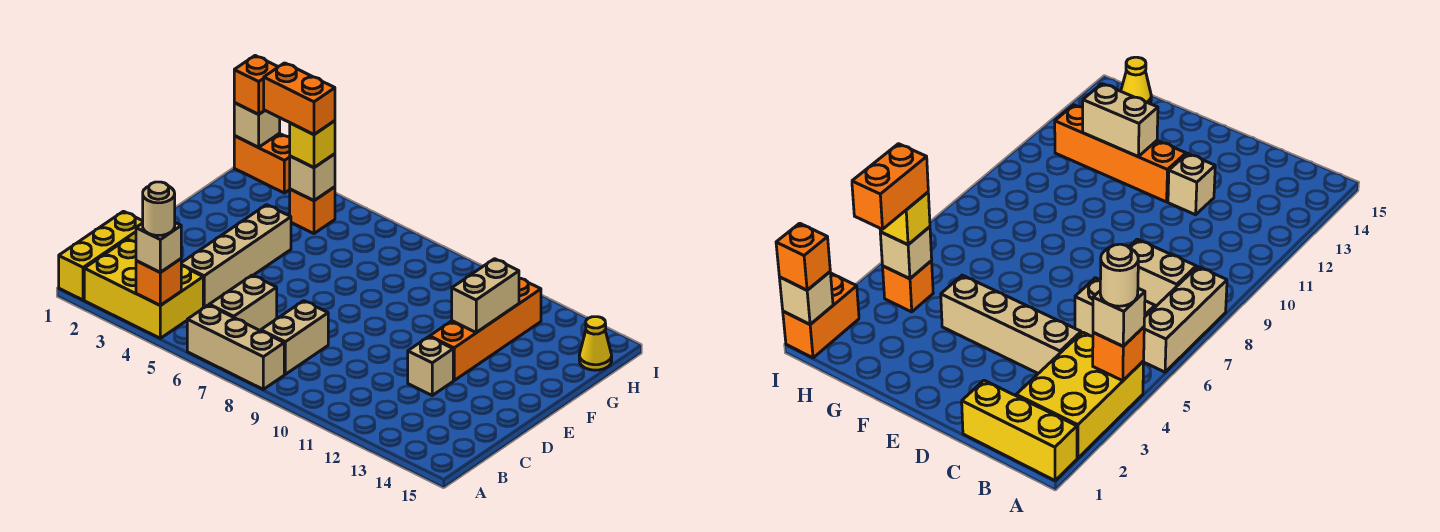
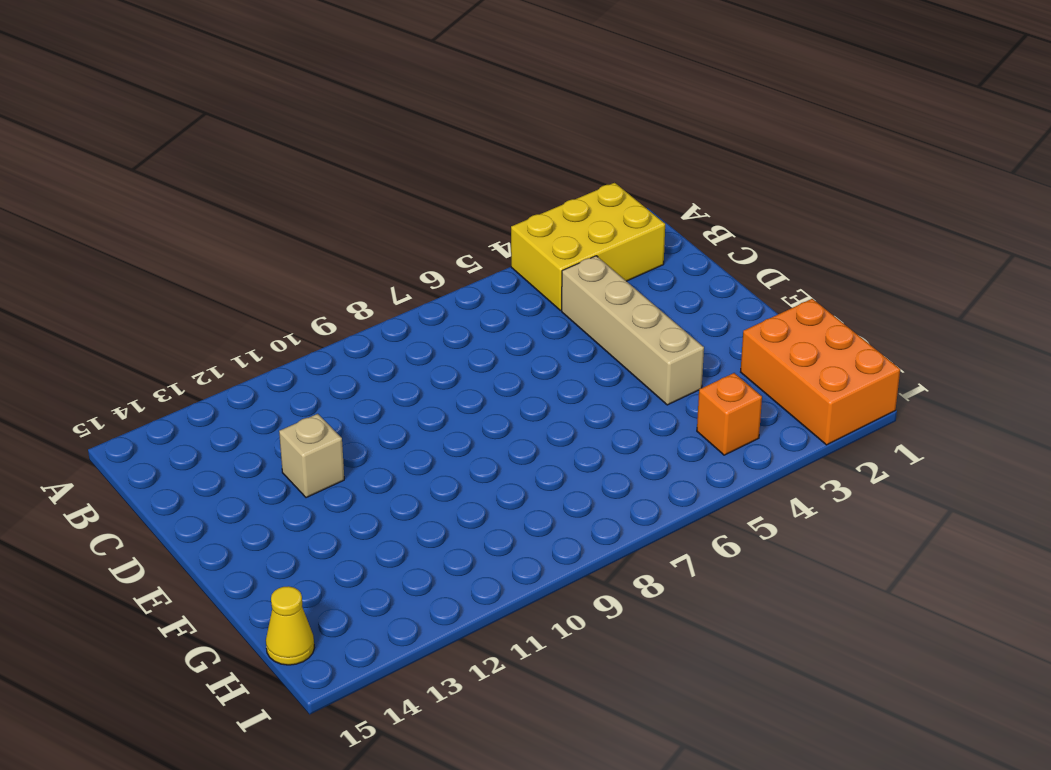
orange 2x3 brick [741,299,900,445] -> orange 1x2 brick [234,134,290,193]
none -> yellow 1x3 brick [59,211,143,300]
none -> tan 1x3 brick [187,305,284,389]
none -> tan 1x2 brick [209,275,277,331]

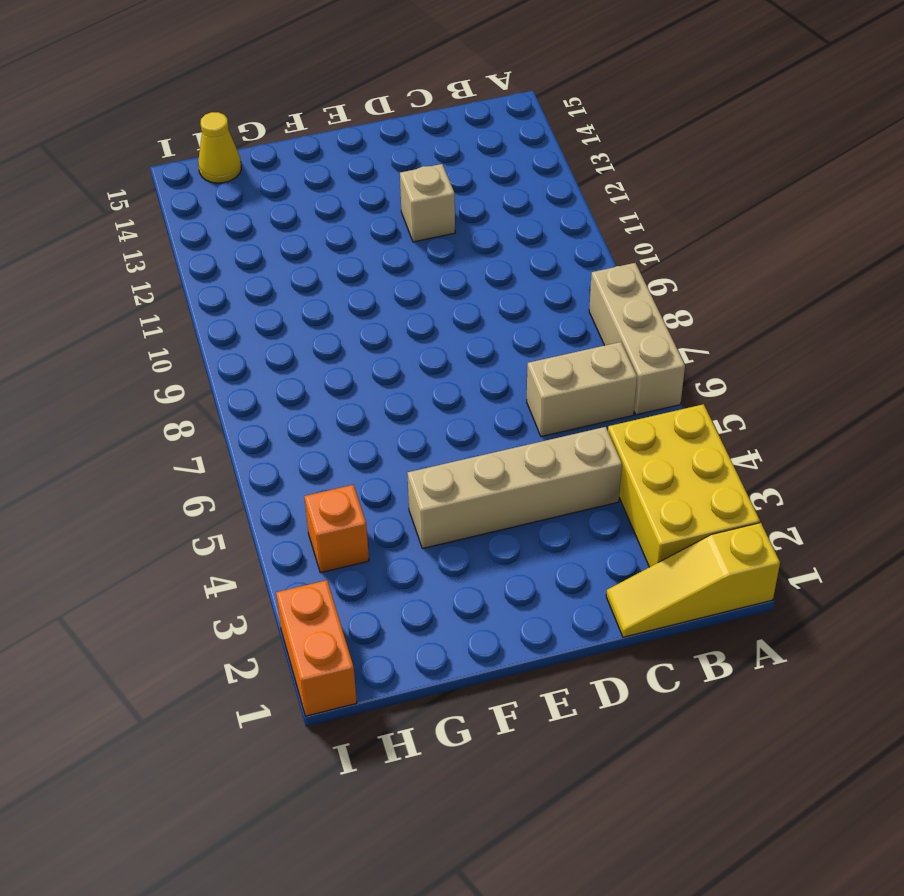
yellow 1x3 slope [606,523,780,637] -> yellow 1x3 brick [59,211,143,300]
none -> tan 1x2 brick [261,301,328,374]
none -> orange 1x4 brick [430,278,541,380]
none -> orange 1x1 brick [136,259,181,305]

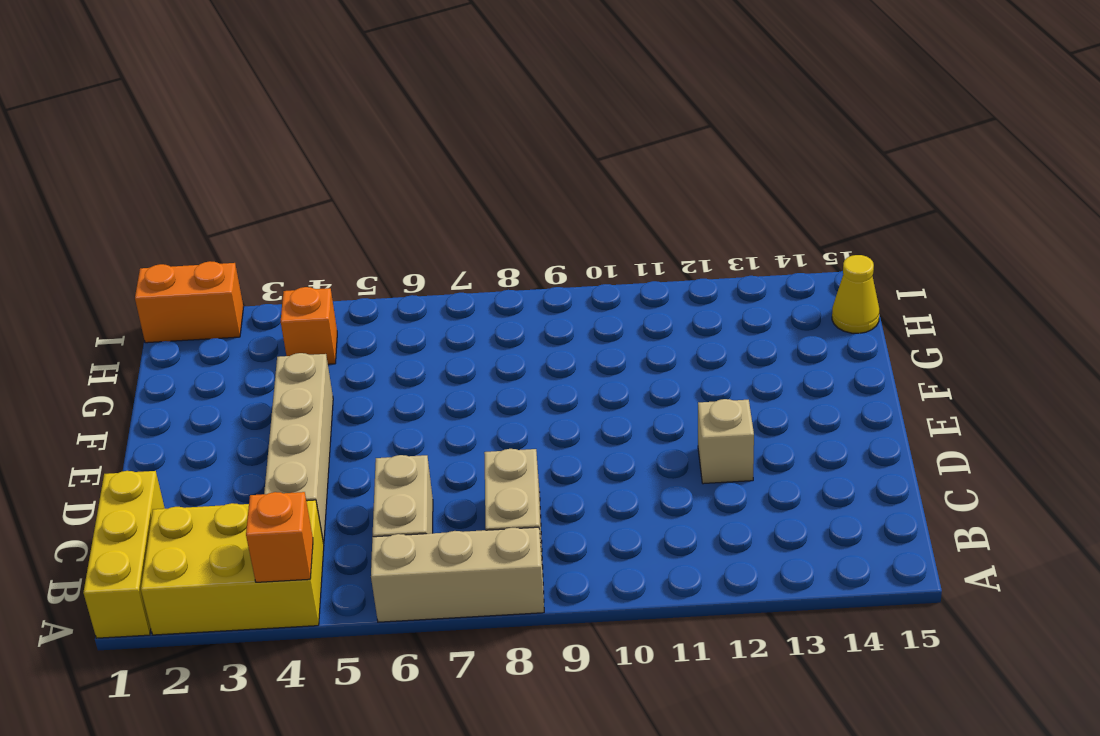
none -> orange 1x4 brick [430,278,541,380]
none -> tan 1x2 brick [452,259,519,333]
none -> tan 1x1 brick [290,154,335,201]

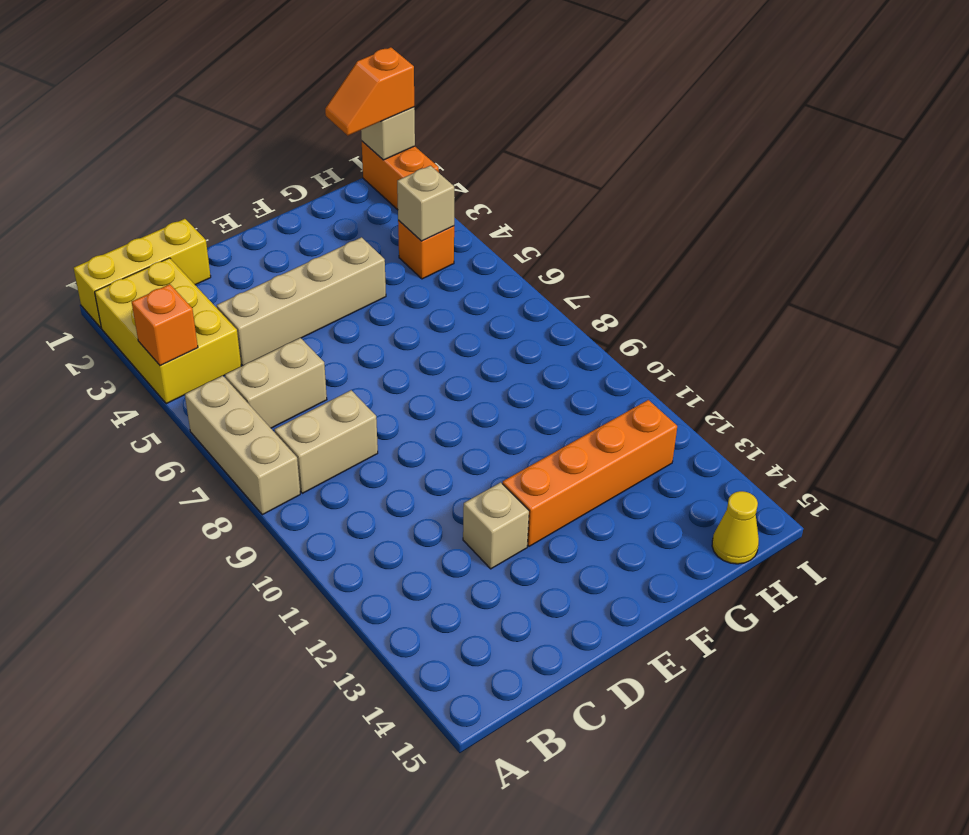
orange 1x2 slope [325,47,414,135] -> orange 1x1 brick [234,56,278,114]
none -> tan 1x2 brick [452,259,519,333]
none -> tan 1x1 brick [136,223,181,272]
none -> yellow 1x1 brick [290,121,335,168]

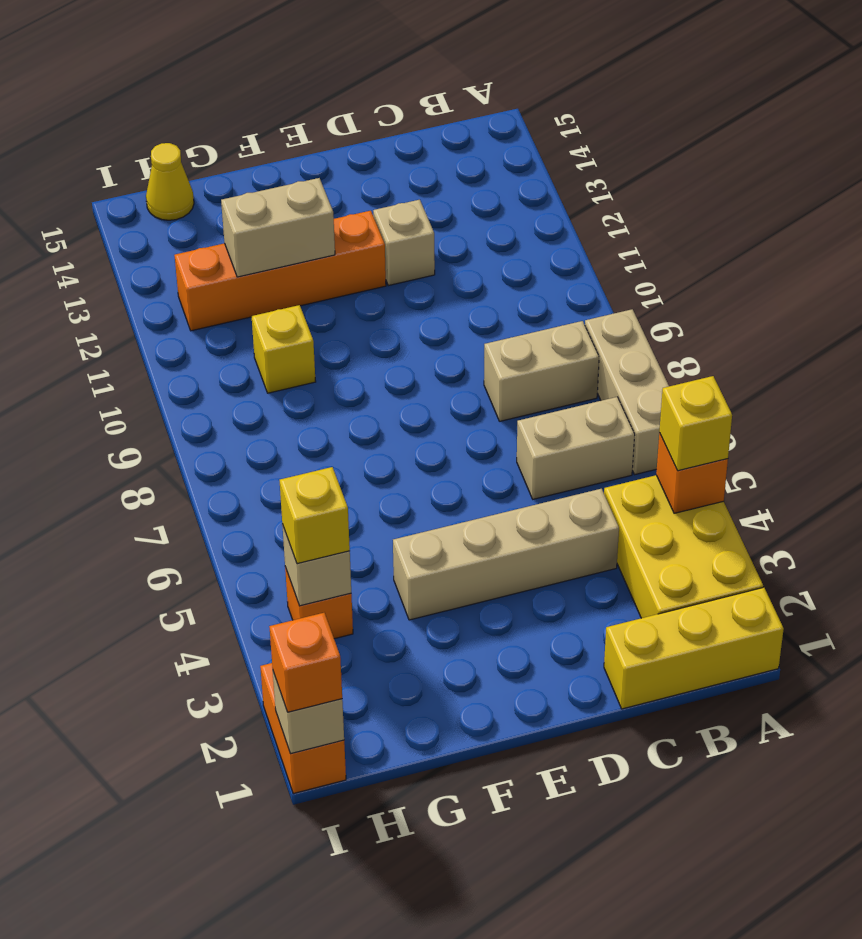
yellow 1x1 brick [659,376,732,471] -> tan 1x1 brick [136,223,181,272]
yellow 1x1 brick [252,305,316,393] -> none
none -> tan 1x1 round brick [143,182,175,236]
none -> orange 1x2 brick [264,63,335,135]

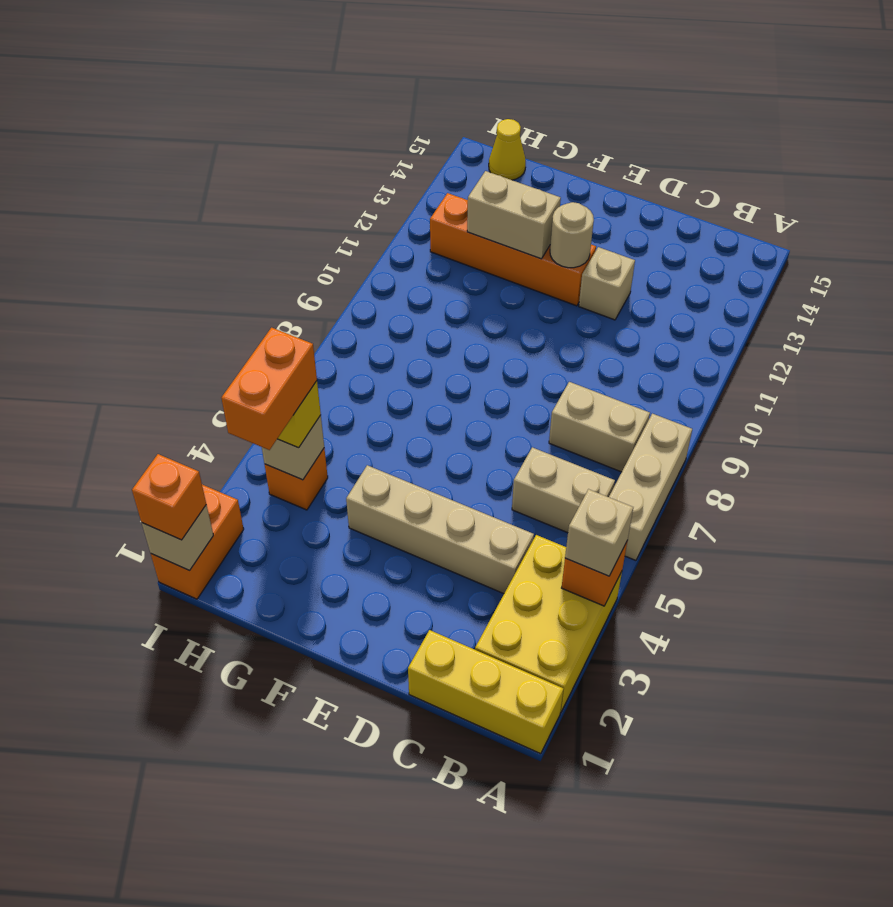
tan 1x1 round brick [550,202,594,268] -> tan 1x1 round brick moved to [143,182,175,236]

